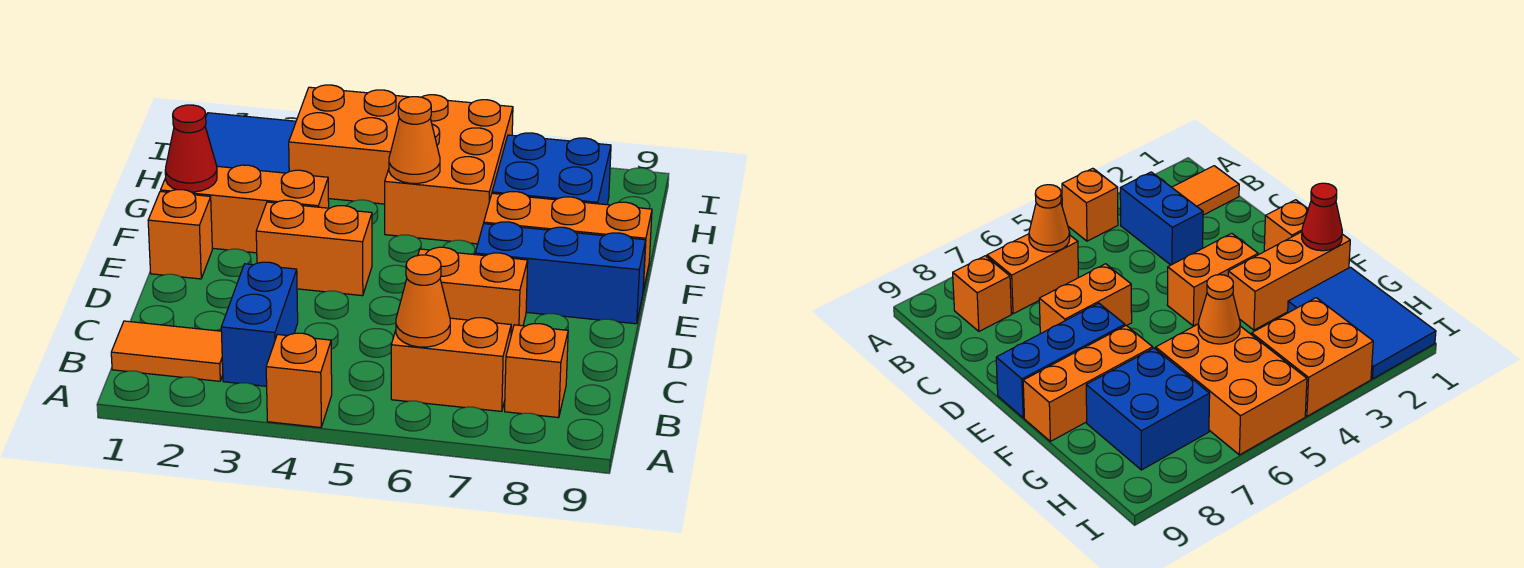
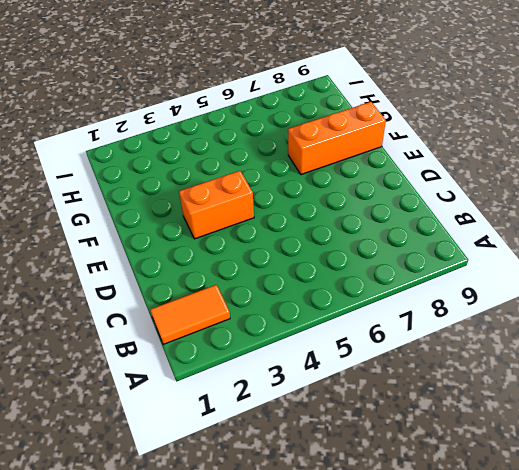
none -> orange 1x1 brick [266,333,332,428]
none -> blue 1x2 brick [221,262,298,386]
none -> orange 1x2 brick [391,318,511,411]

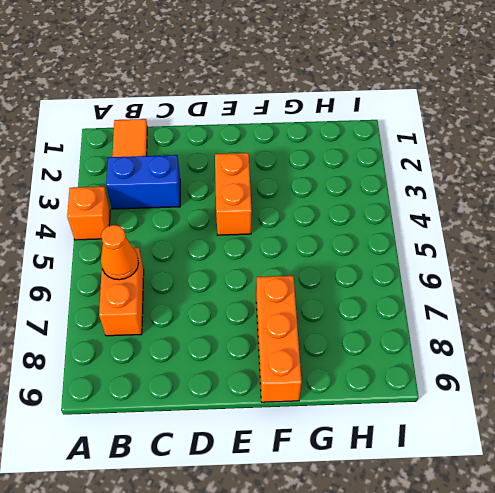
none -> orange 1x1 brick [505,324,568,418]
none -> orange 1x2 brick [418,247,528,335]
none -> orange 1x1 brick [148,190,212,279]

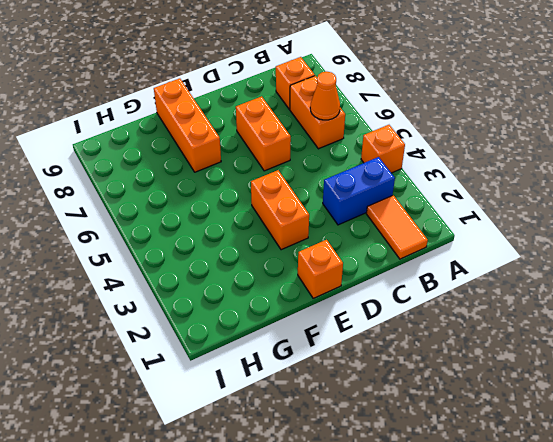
none -> blue 1x3 brick [475,222,646,324]
none -> orange 1x3 brick [161,165,329,253]
none -> blue 2x3 tile [205,113,296,173]

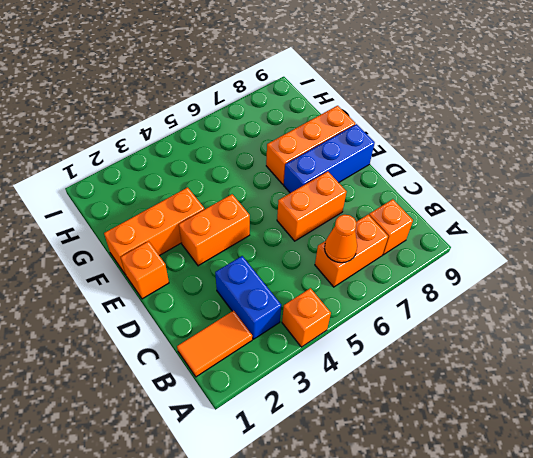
none -> blue 2x3 tile [205,113,296,173]
none -> orange 2x3 brick [385,95,513,244]
none -> blue 2x2 brick [492,133,611,205]

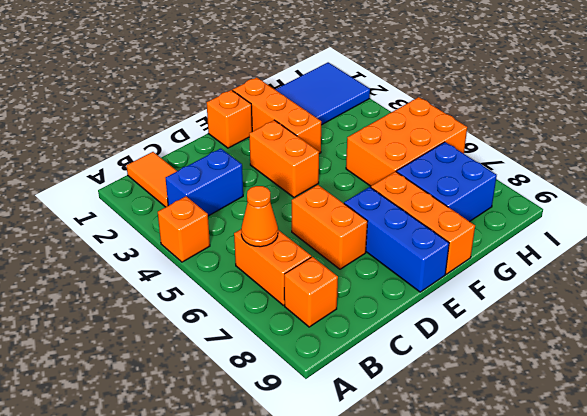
none -> orange 2x2 brick [289,85,408,204]
none -> red 1x1 cone [165,105,217,192]
none -> orange 1x1 cone [389,97,440,183]

